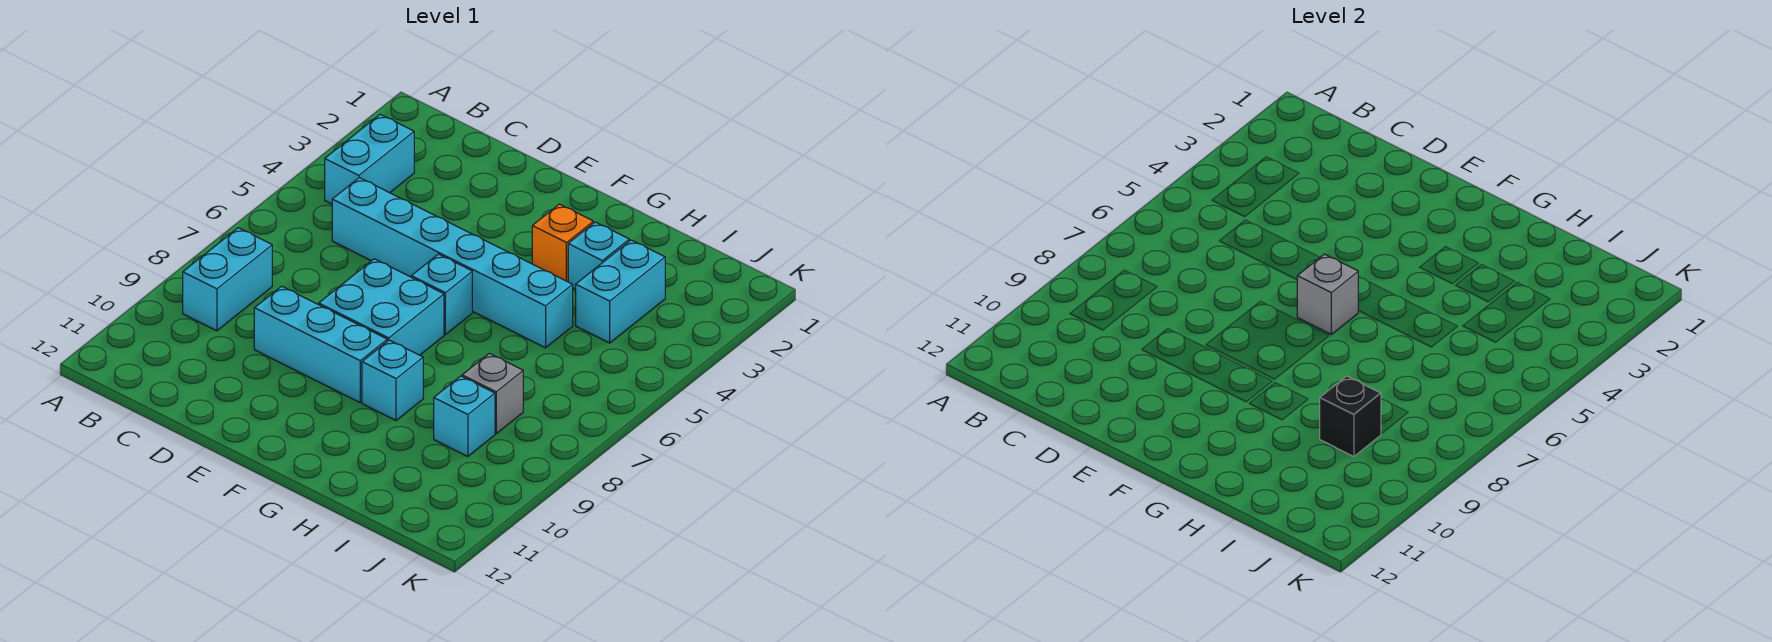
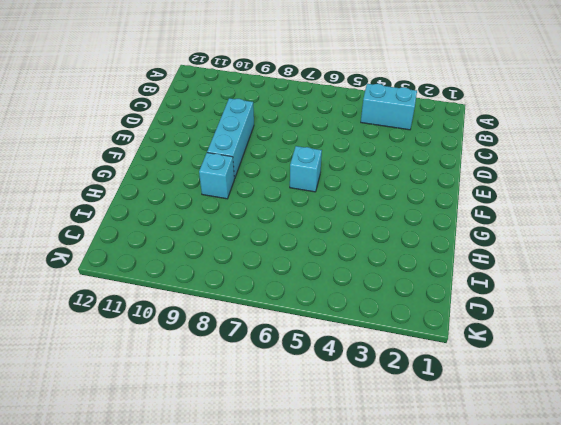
none -> cyan 1x2 brick [183,228,272,331]
none -> cyan 1x6 brick [332,178,573,348]
none -> cyan 2x2 brick [319,259,444,355]

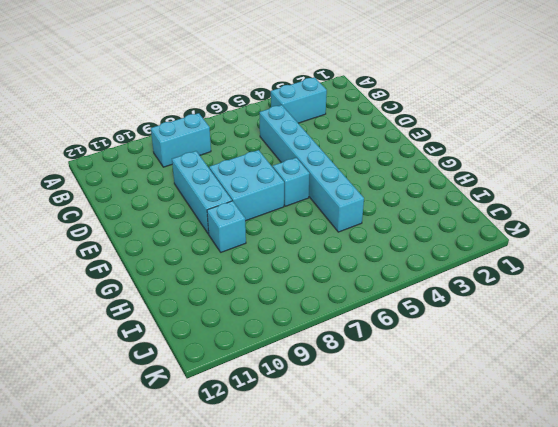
none -> orange 1x1 brick [532,204,593,282]
none -> cyan 1x1 brick [568,222,629,289]
none -> cyan 1x2 brick [576,240,665,343]

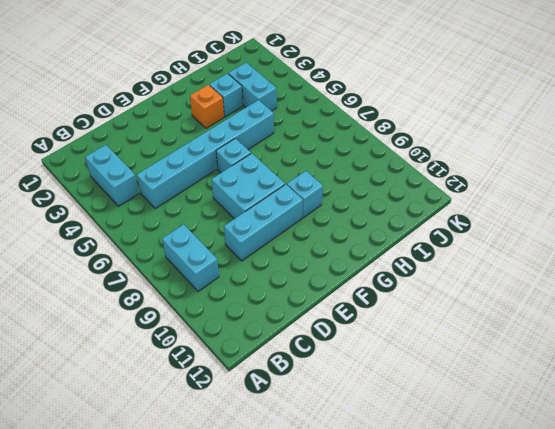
none -> grey 1x1 brick [462,353,523,434]
none -> cyan 1x1 brick [434,376,495,457]
none -> grey 1x1 brick [1297,254,1358,335]

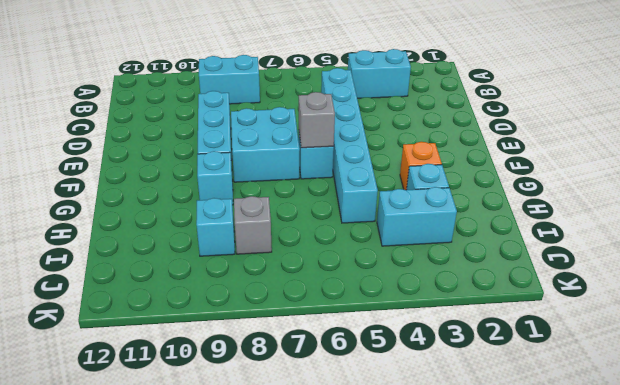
none -> black 1x1 brick [1320,376,1381,457]

